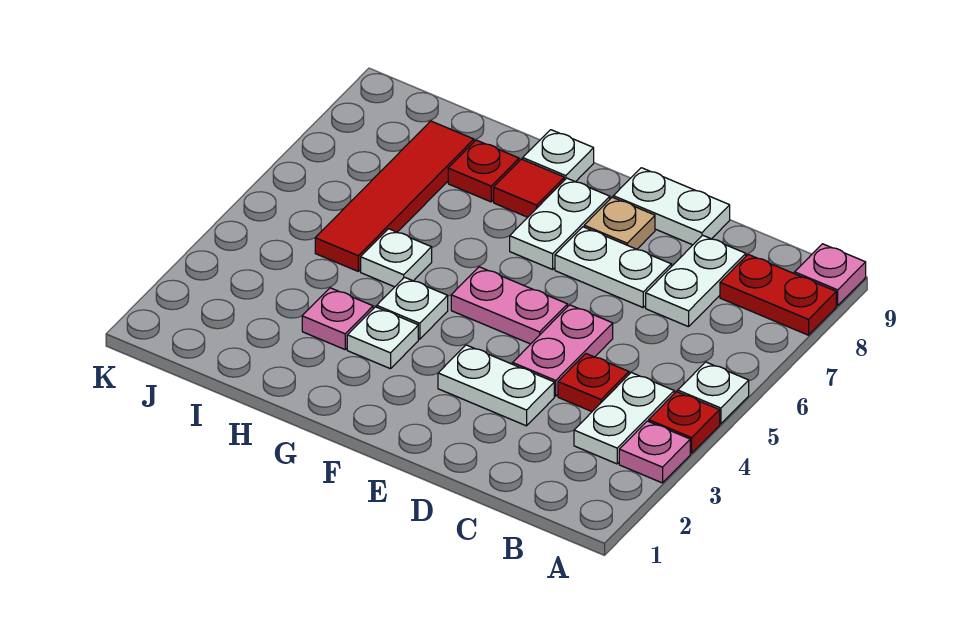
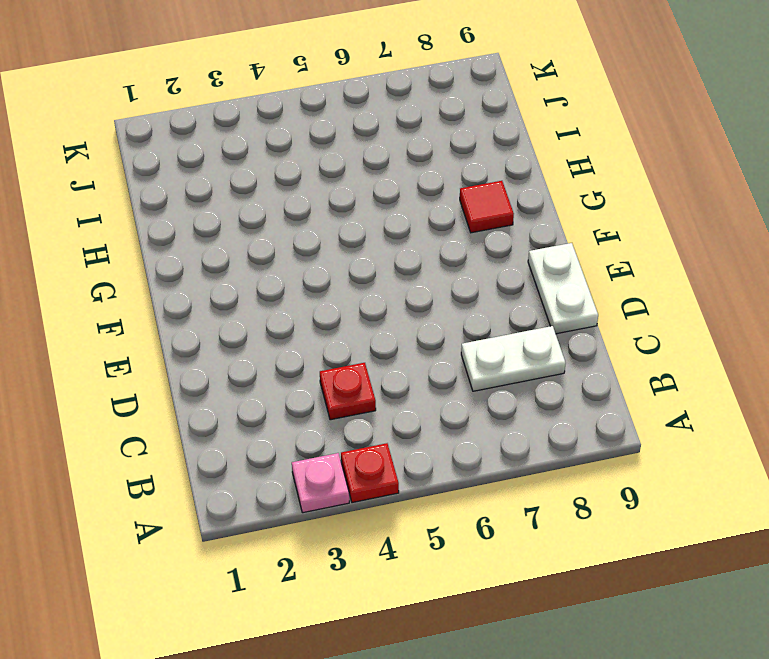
none -> white 1x1 plate [678,362,749,424]
none -> red 1x2 plate [720,254,836,335]
none -> pink 1x1 plate [795,244,866,306]

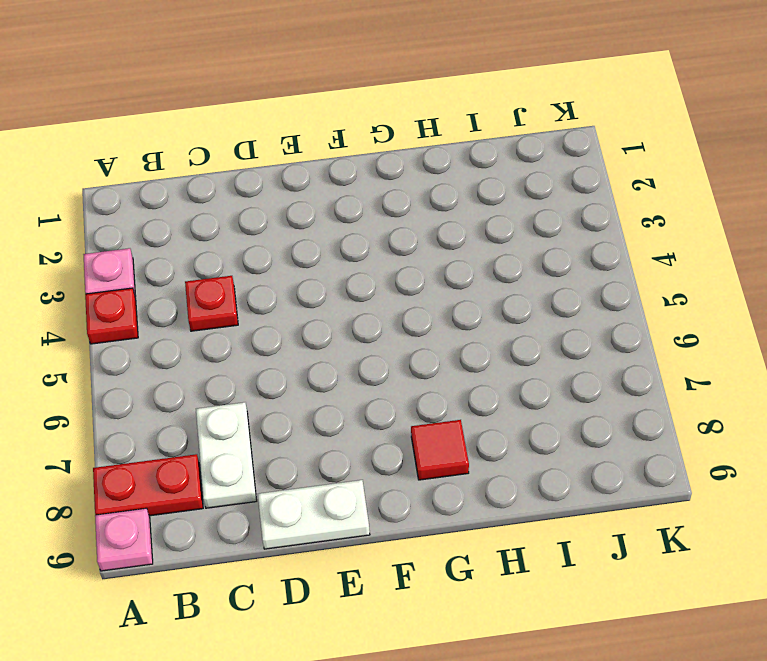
none -> white 1x1 plate [678,362,749,424]
none -> white 1x2 plate [574,373,674,464]
none -> white 1x2 plate [438,345,554,426]

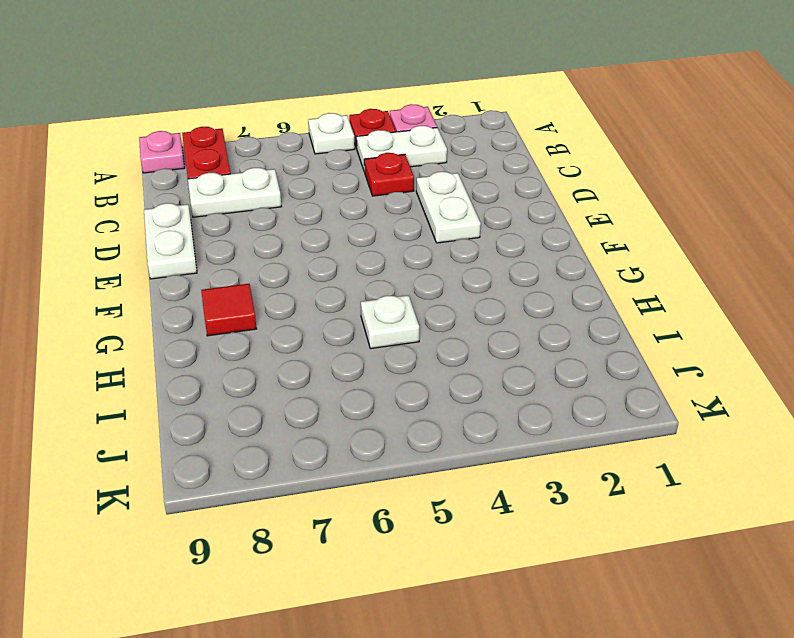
none -> pink 1x2 plate [513,305,613,396]
none -> white 1x2 plate [555,227,671,307]
none -> pink 1x2 plate [451,267,567,344]

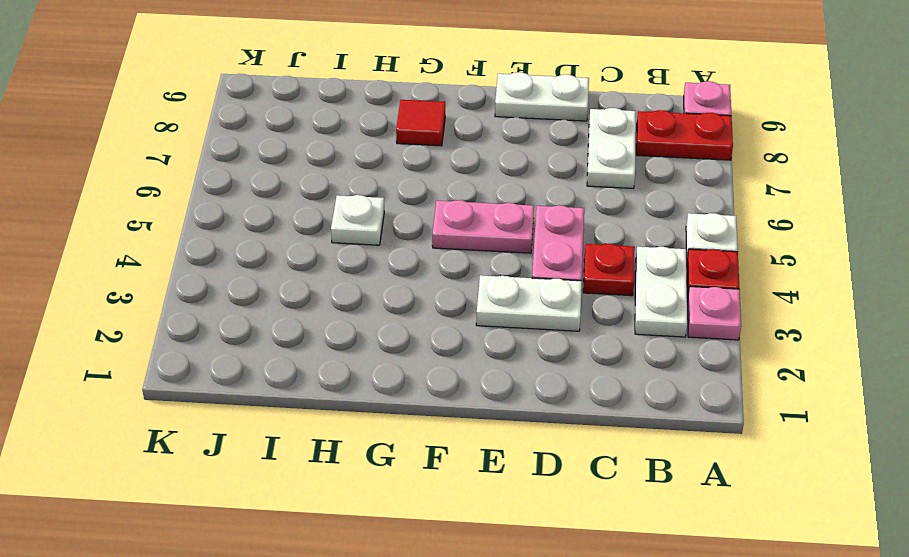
none -> white 1x2 plate [555,227,671,307]
none -> tan 1x1 plate [584,197,655,249]
none -> white 1x2 plate [510,178,610,269]

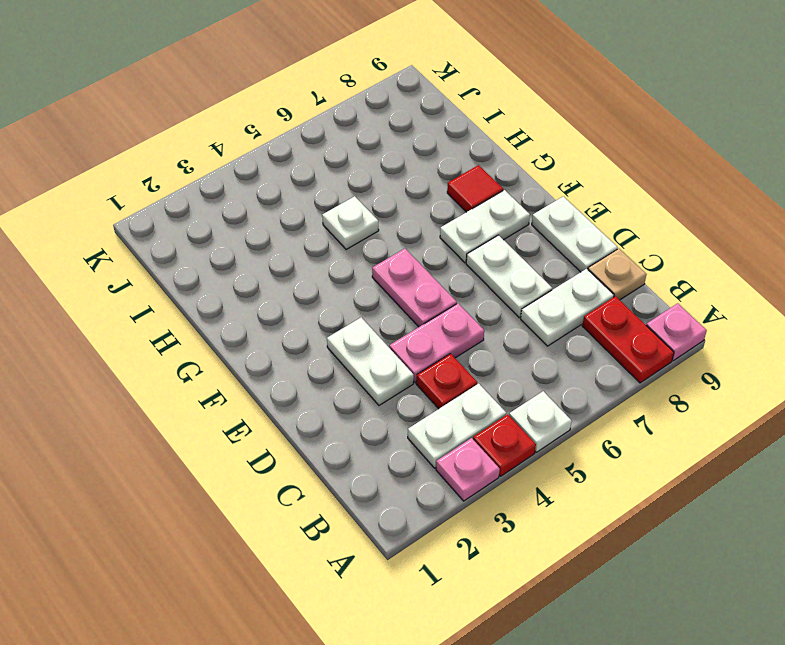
tan 1x1 plate [588,249,647,300] -> tan 1x1 plate moved to [584,197,655,249]
none -> white 1x1 plate [347,307,418,369]
none -> white 1x1 plate [377,277,448,339]
none -> white 1x1 plate [523,130,594,182]

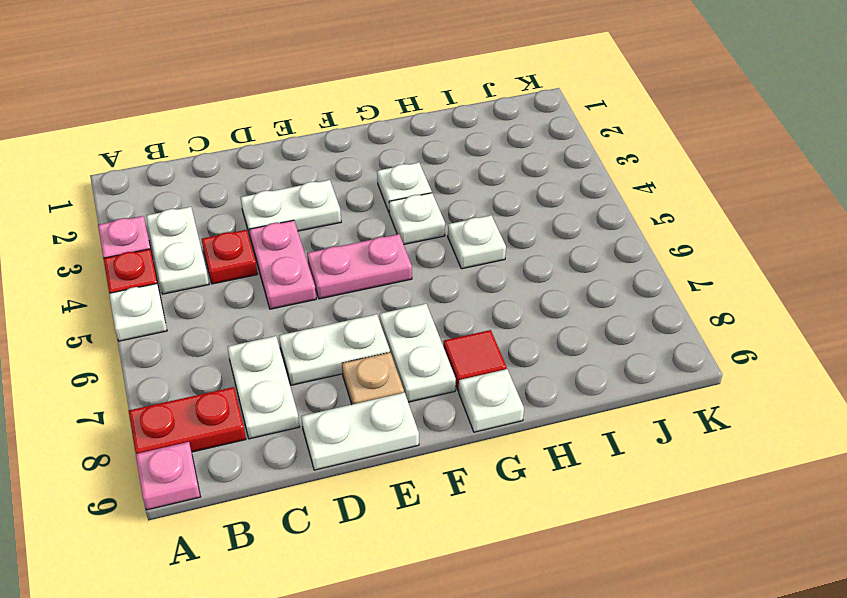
none -> pink 1x1 plate [302,288,373,349]
none -> red 1x1 plate [448,140,519,202]
none -> red 1x4 tile [315,121,474,271]

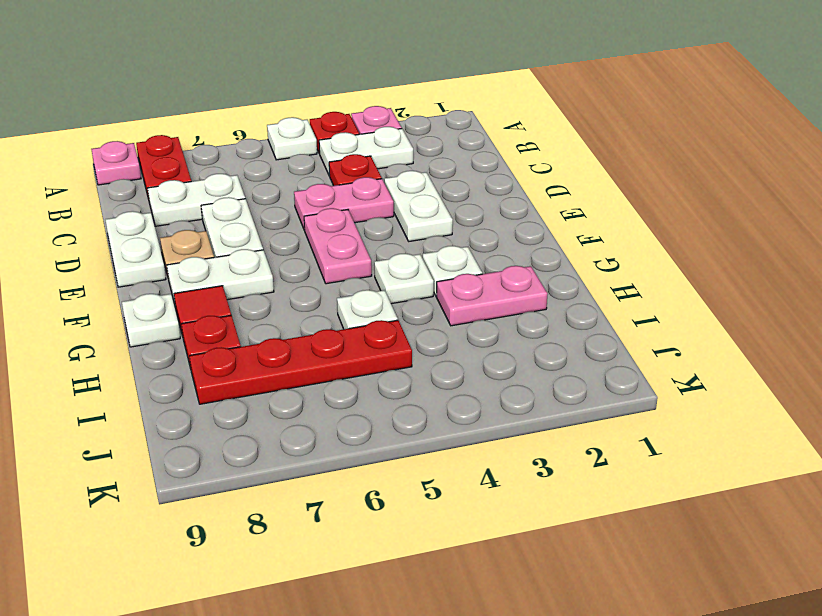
pink 1x2 plate [436,266,548,326] -> pink 1x1 plate [302,288,373,349]
red 1x4 plate [189,320,412,404] -> red 1x4 tile [315,121,474,271]

